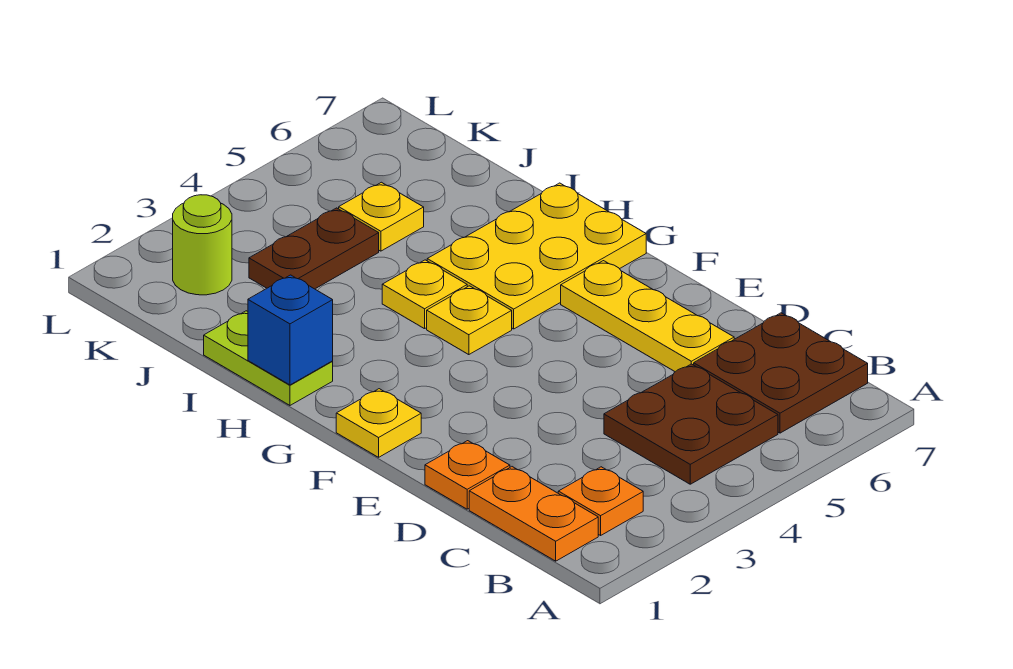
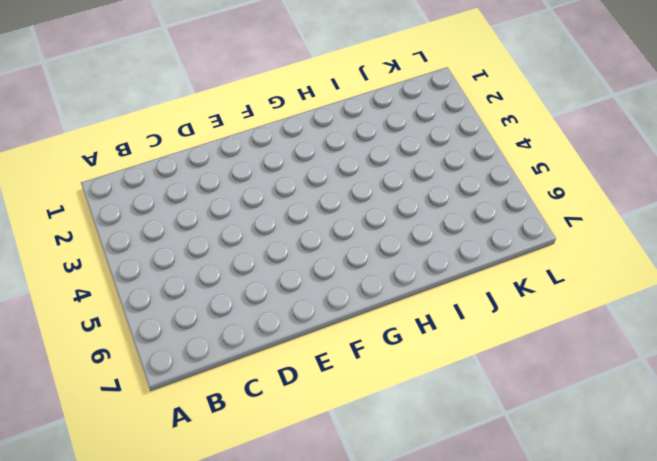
none -> orange 1x2 plate [469,467,598,561]
none -> orange 1x1 plate [558,467,643,535]
none -> brown 2x2 plate [604,364,778,484]

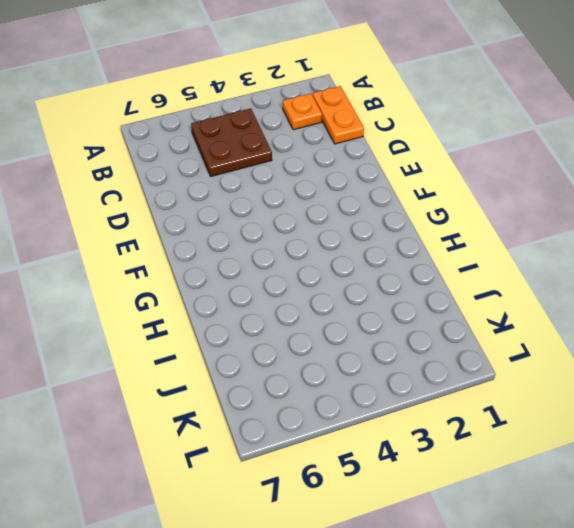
none -> brown 2x2 plate [694,313,868,433]
none -> orange 1x1 plate [425,441,510,509]
none -> yellow 1x3 plate [561,261,734,372]

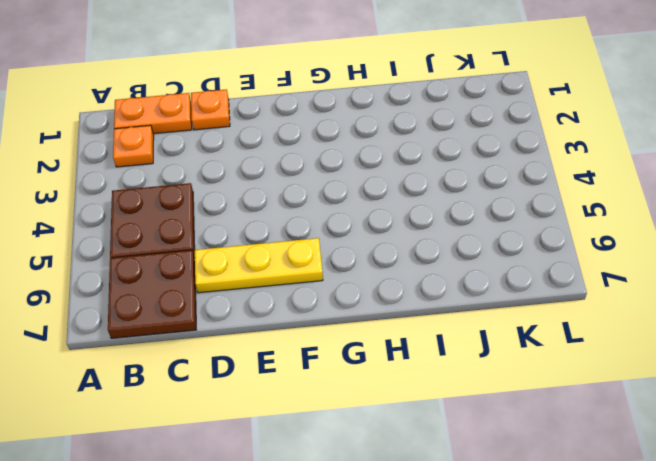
none -> yellow 1x1 plate [336,389,421,457]
none -> yellow 1x1 plate [427,286,512,355]
none -> yellow 2x3 plate [427,183,646,329]

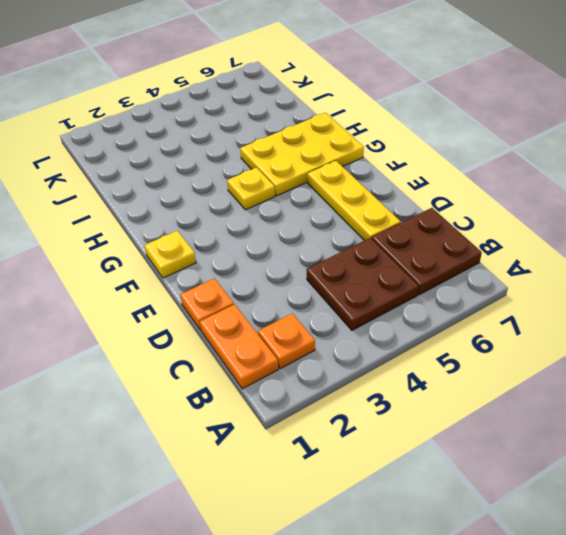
none -> lime 1x2 plate [204,311,333,405]
none -> yellow 1x1 plate [382,260,467,329]
none -> brown 1x2 plate [249,208,379,289]

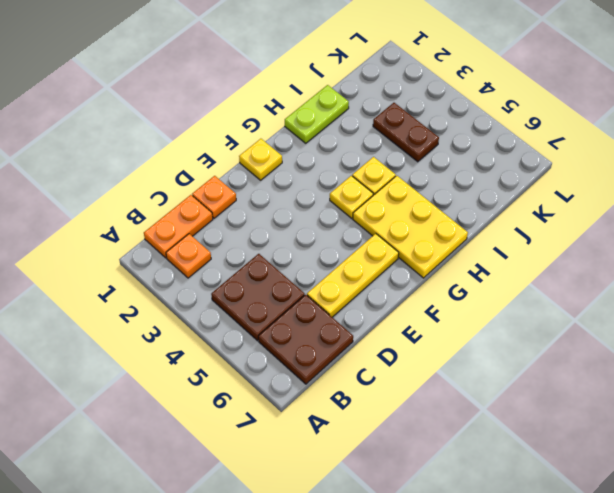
none -> yellow 1x1 plate [339,182,424,251]
none -> lime 1x1 round brick [173,195,232,295]
none -> blue 1x1 brick [248,275,333,385]

